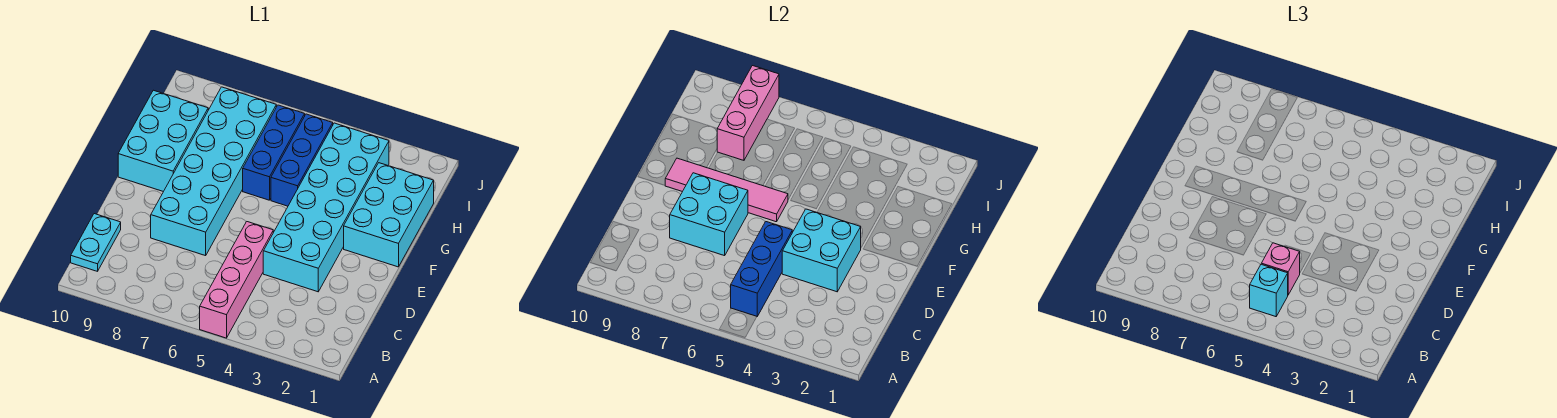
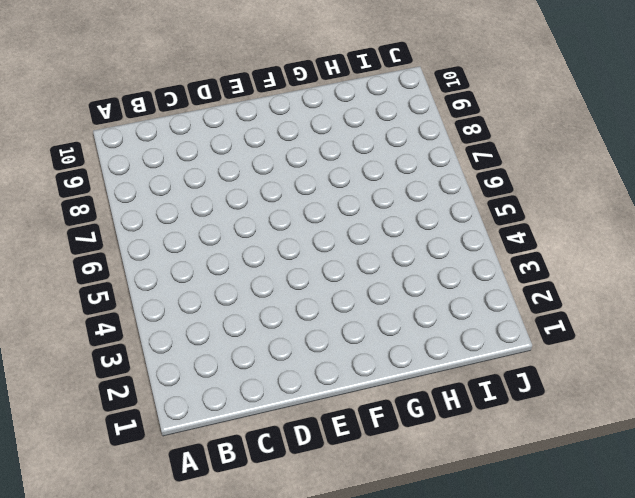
none -> pink 1x4 brick [200,222,273,338]
none -> cyan 1x2 plate [71,214,121,271]
none -> cyan 2x6 brick [263,123,389,292]

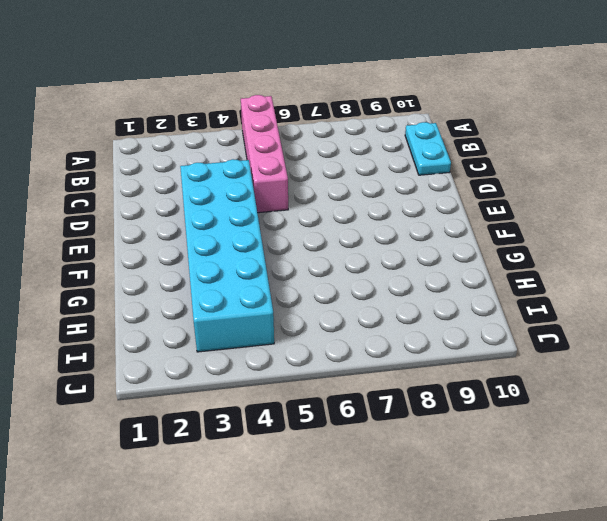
none -> cyan 2x6 brick [151,87,276,256]
none -> cyan 2x3 brick [344,163,434,267]
none -> cyan 2x3 brick [118,90,208,192]

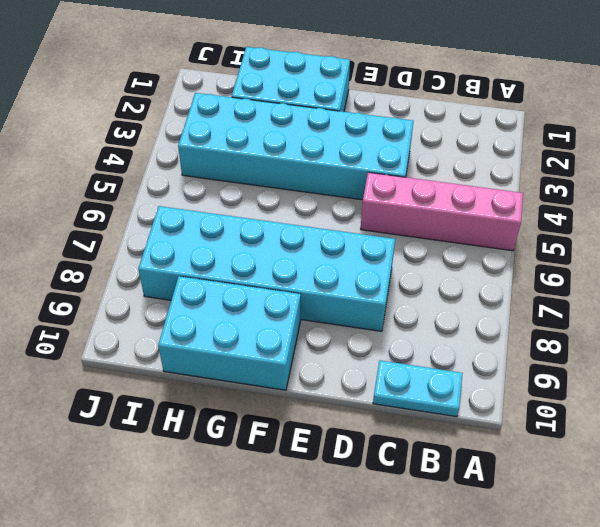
none -> blue 1x3 brick [271,114,333,206]
none -> blue 1x3 brick [243,105,305,200]
none -> blue 1x3 brick [731,222,792,316]

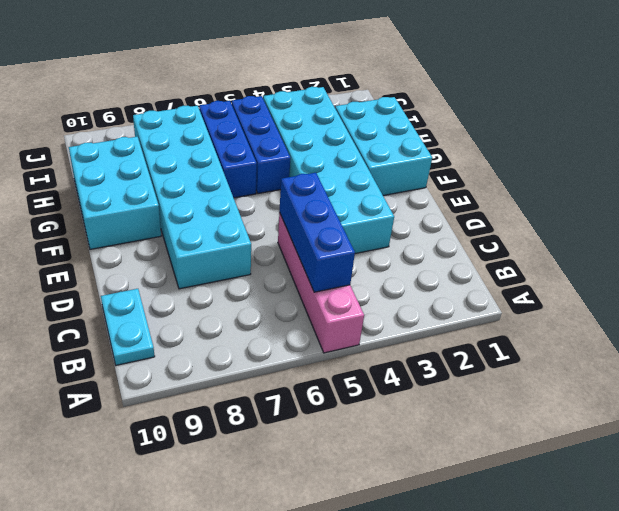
none -> cyan 2x2 brick [782,209,861,292]
none -> cyan 2x2 brick [670,173,748,256]
none -> pink 1x4 tile [665,158,788,222]

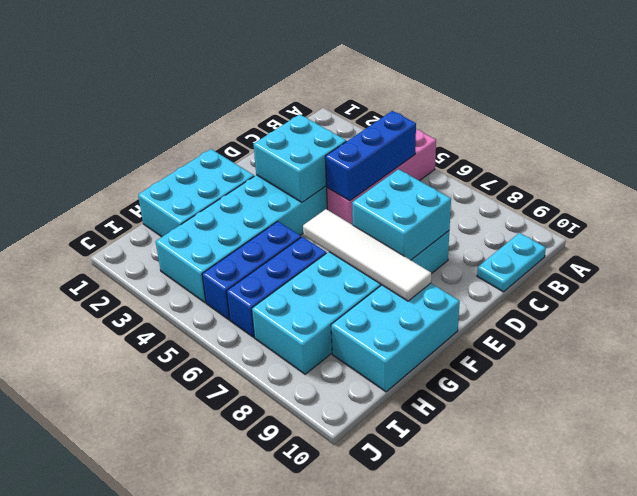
white 1x4 tile [303,209,431,301] -> pink 1x4 tile [665,158,788,222]
none -> pink 1x3 brick [717,66,779,160]
none -> cyan 1x1 brick [1250,264,1288,317]
none -> pink 1x1 brick [1261,243,1300,295]

